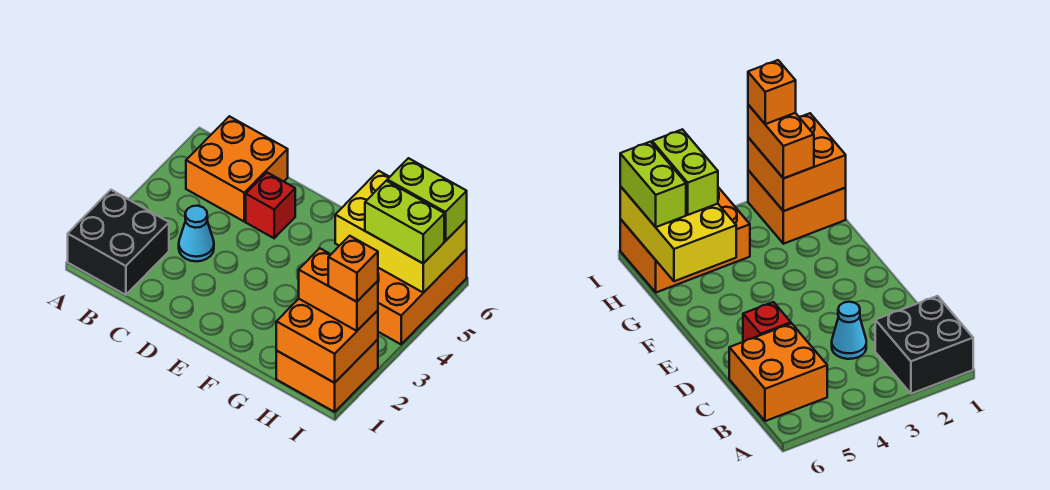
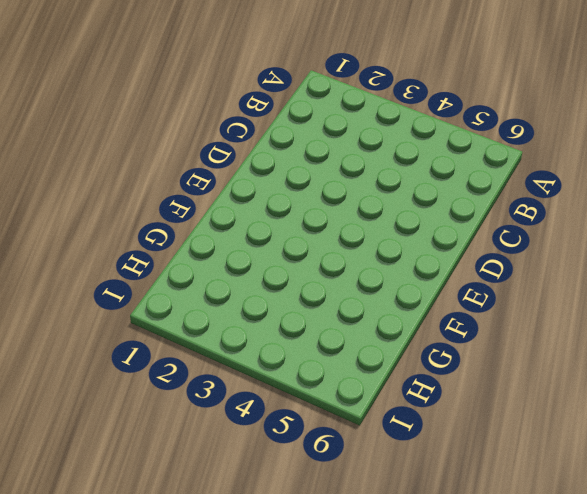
none -> black 2x2 brick [68,190,169,295]
none -> orange 2x2 brick [186,116,288,221]
none -> cyan 1x1 cone [179,206,214,261]

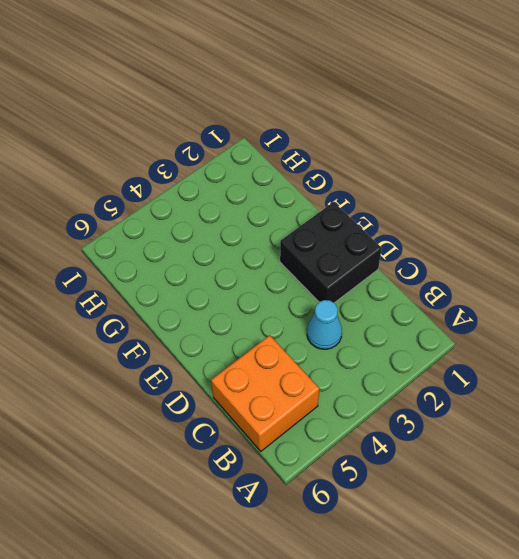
black 2x2 brick [280,202,382,303] -> black 2x2 brick moved to [68,190,169,295]
none -> red 1x1 brick [246,173,295,238]
none -> orange 2x2 brick [276,339,378,412]
none -> orange 2x3 brick [378,249,467,344]

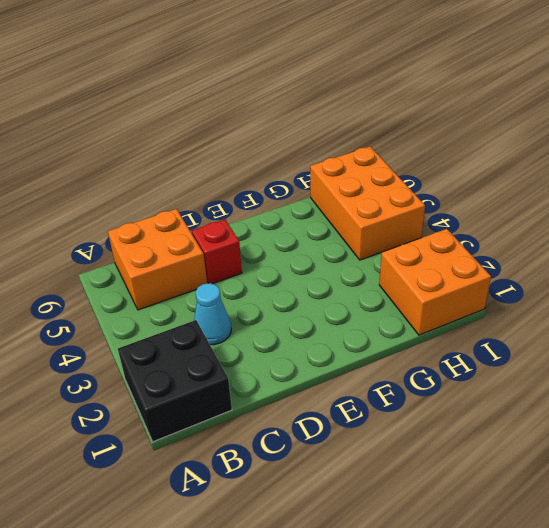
none -> yellow 2x3 brick [335,171,467,293]
none -> orange 2x2 brick [276,299,378,383]
none -> orange 1x2 brick [299,248,378,331]

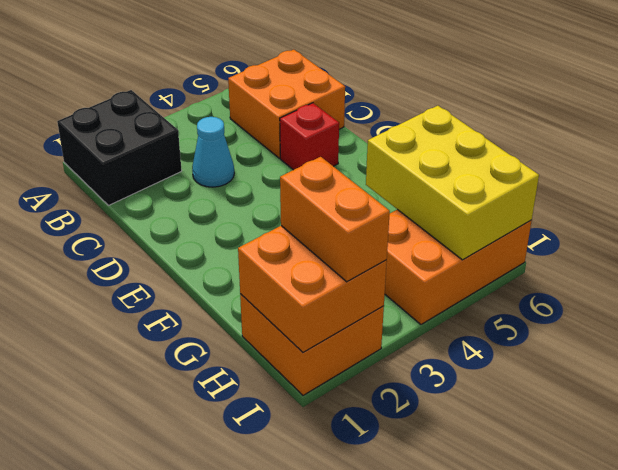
none -> lime 1x2 brick [365,181,444,263]
none -> lime 1x2 brick [387,158,467,241]
none -> orange 1x1 brick [328,236,378,302]

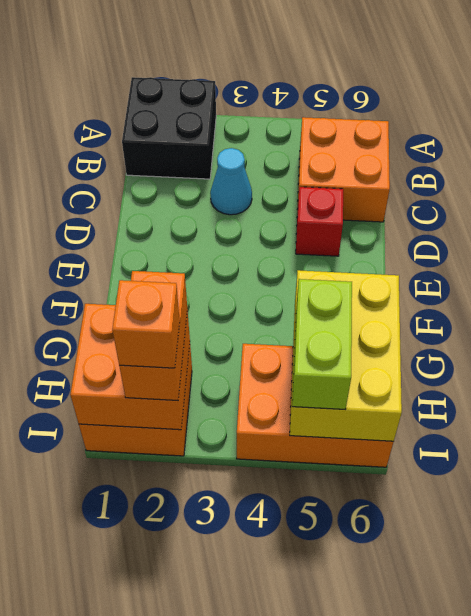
none -> lime 1x2 brick [387,158,467,241]

